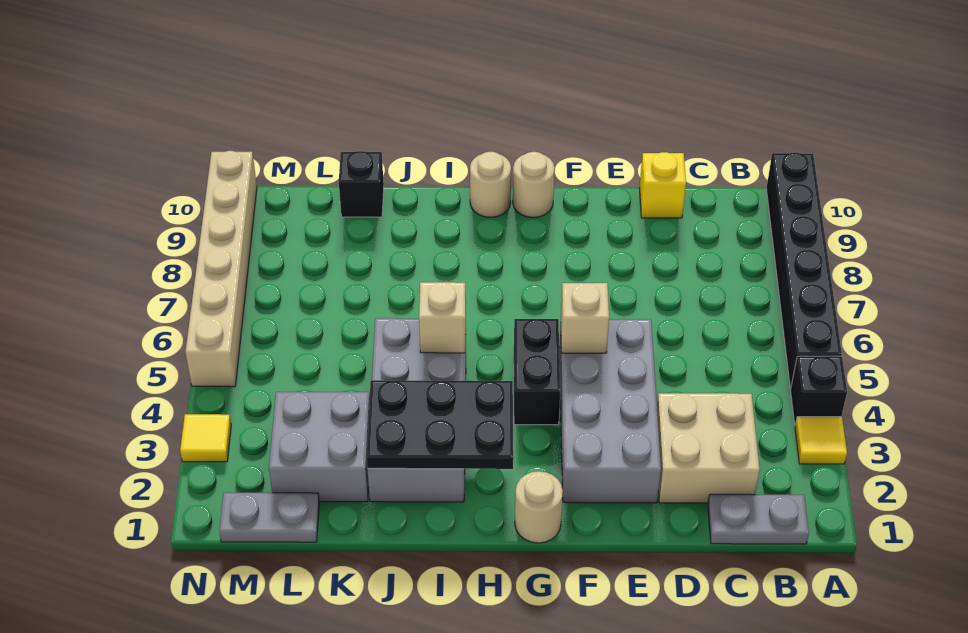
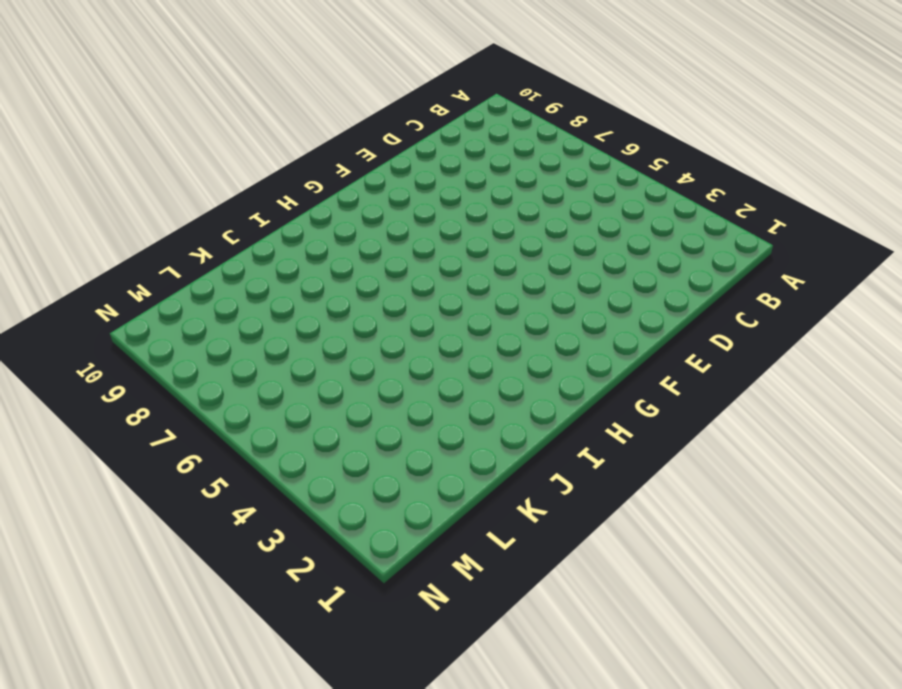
none -> yellow 1x1 tile [795,417,847,464]
none -> black 1x1 brick [791,356,847,425]
none -> black 1x6 brick [766,153,842,389]

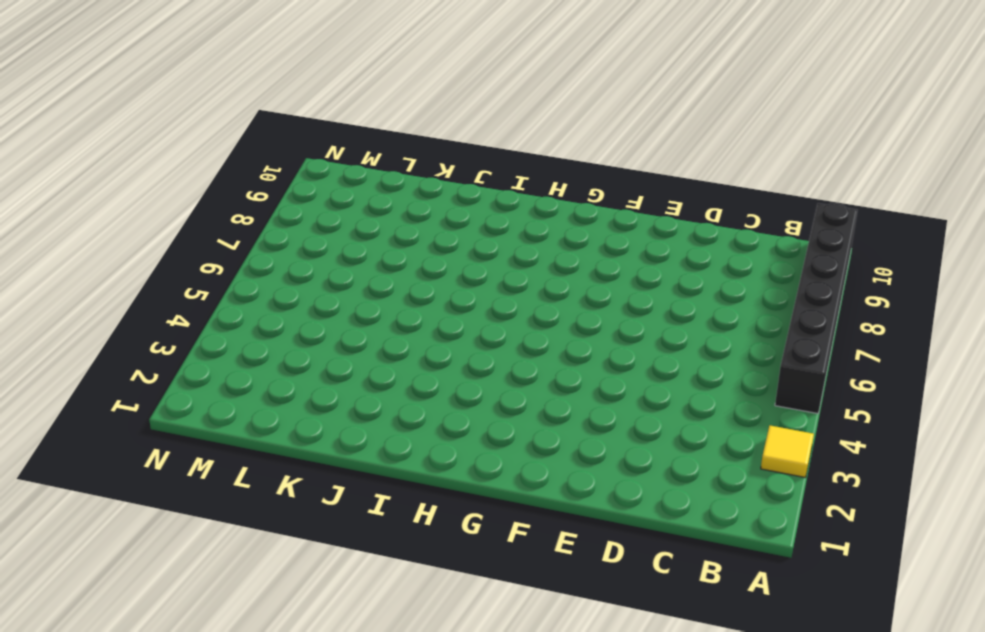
none -> black 1x1 brick [791,356,847,425]
none -> grey 1x2 plate [708,494,809,544]
none -> tan 2x2 brick [657,393,760,503]

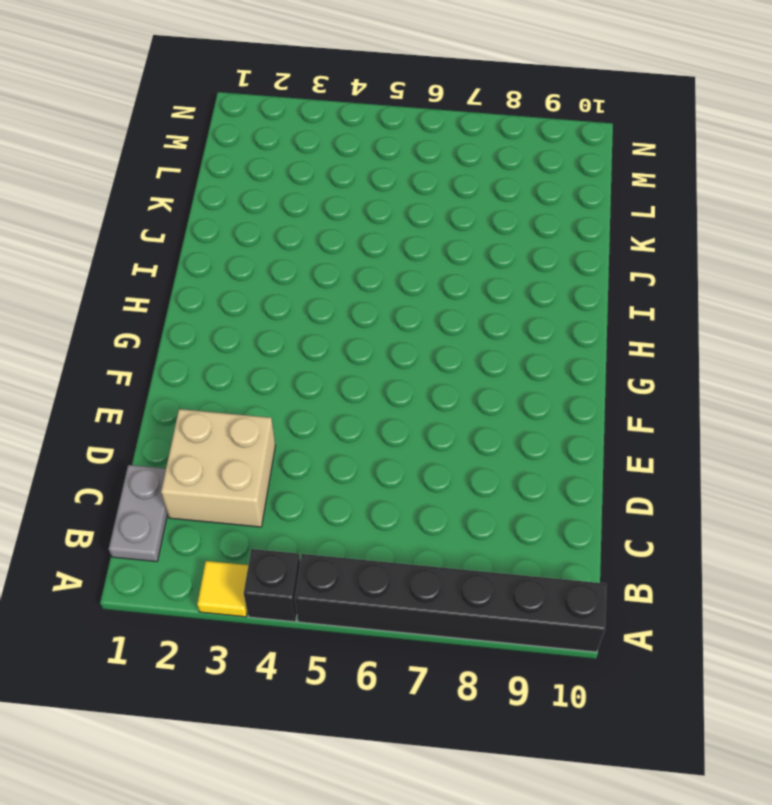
none -> yellow 1x1 brick [640,152,686,218]
none -> grey 2x4 brick [559,319,661,503]
none -> tan 1x1 round brick [515,471,563,543]

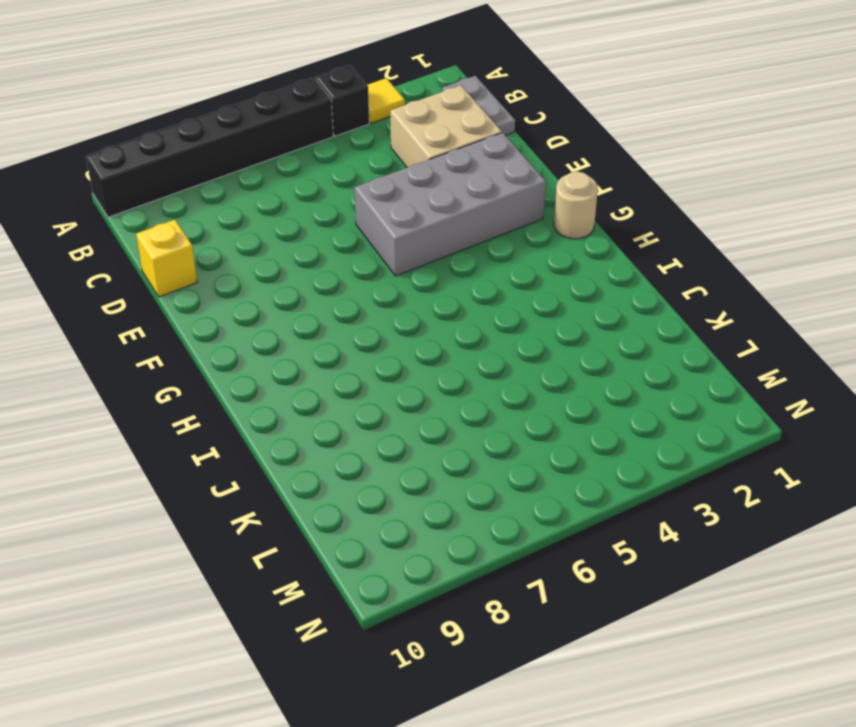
none -> black 1x2 brick [514,319,560,425]
none -> tan 1x1 round brick [513,152,555,218]
none -> tan 1x1 round brick [470,152,511,217]

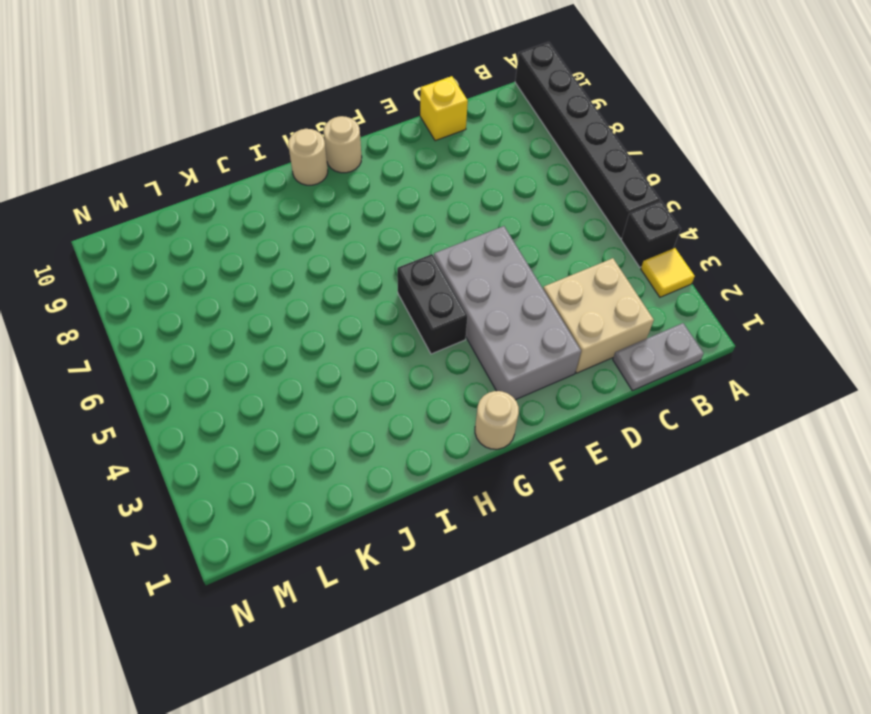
none -> grey 2x4 brick [368,318,466,502]
none -> grey 2x2 brick [269,392,370,502]
none -> black 1x1 brick [339,151,384,217]

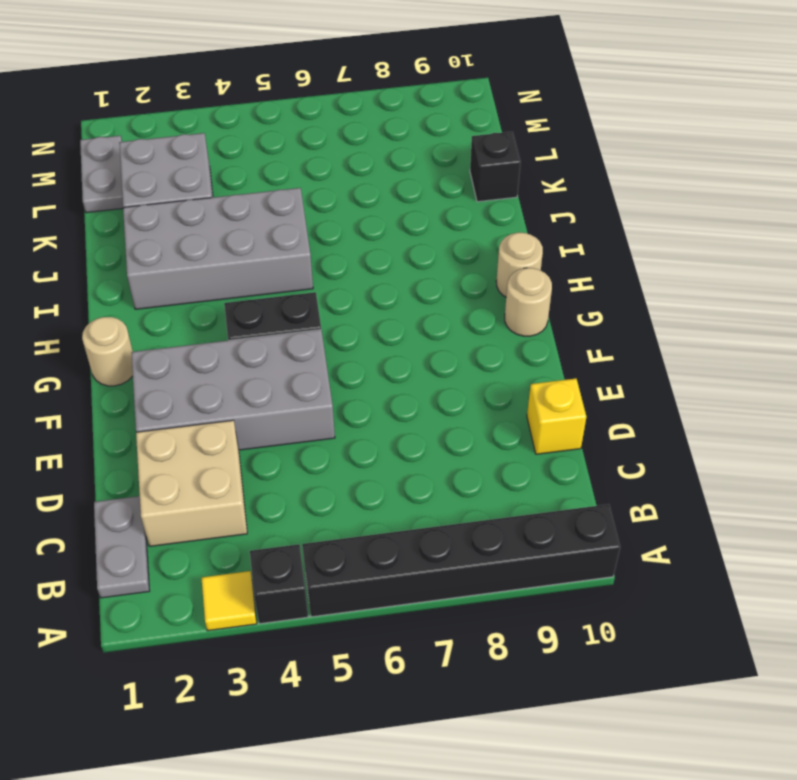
none -> yellow 1x1 tile [180,414,231,462]
none -> tan 1x6 brick [185,151,257,387]
none -> tan 1x1 brick [561,283,609,353]

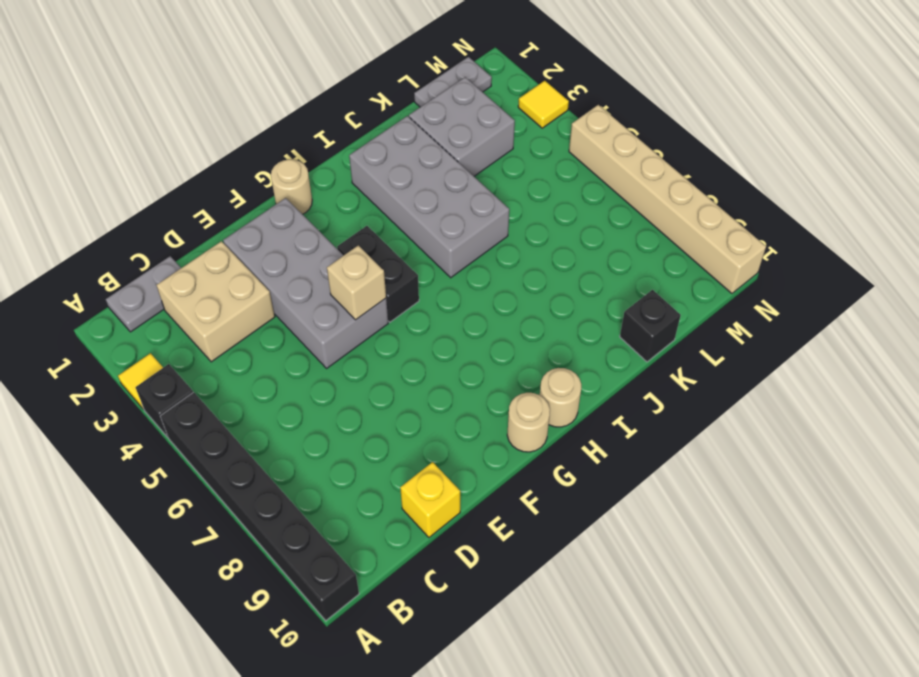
none -> black 2x3 plate [367,380,513,469]
none -> tan 1x1 brick [419,282,466,353]

